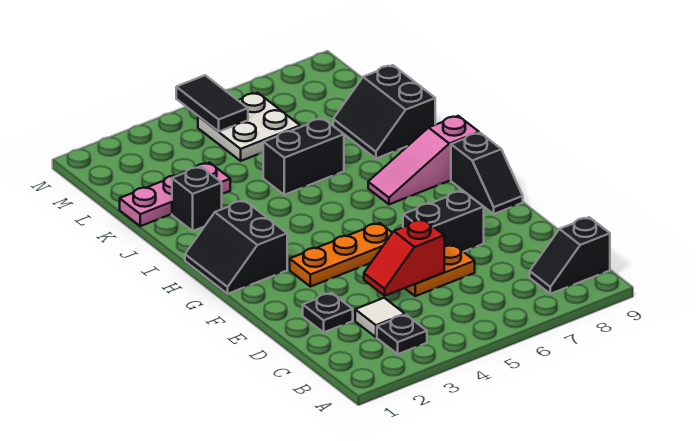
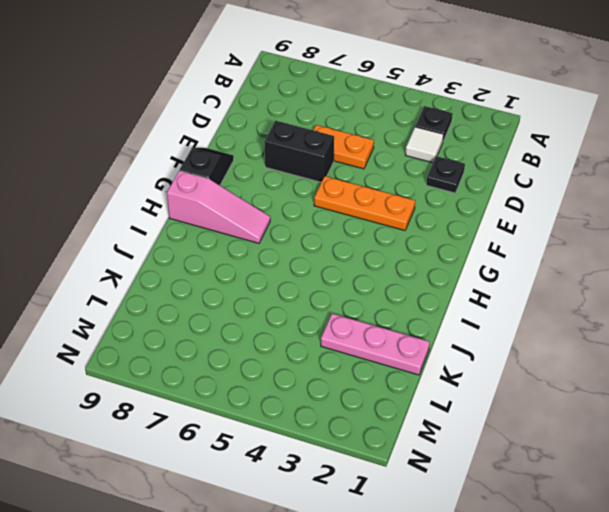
none -> black 1x2 slope [530,217,610,294]
none -> black 2x2 slope [185,200,287,294]
none -> black 1x1 brick [172,167,222,231]

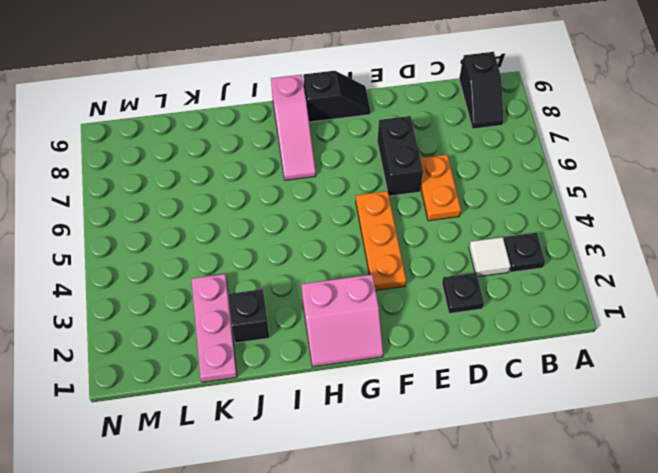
pink 2x2 slope [302,275,383,367] -> black 2x2 slope [185,200,287,294]
none -> black 1x2 brick [263,118,344,195]
none -> black 2x2 slope [333,65,435,158]
none -> white 2x2 plate [198,93,300,161]

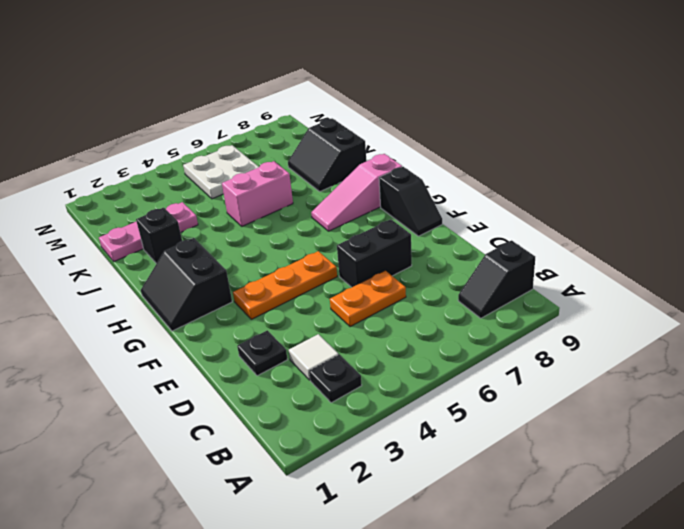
pink 1x2 brick [222,161,293,226] -> black 1x2 brick [263,118,344,195]
none -> red 1x2 slope [364,219,444,296]
none -> black 1x2 tile [176,75,248,132]

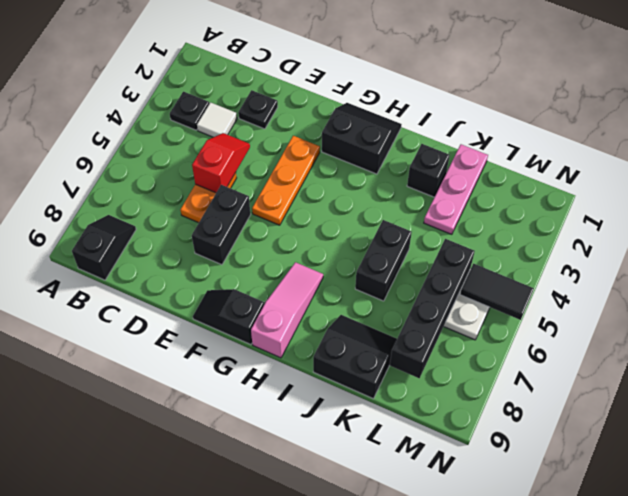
black 1x4 brick [390,239,475,378] -> none

